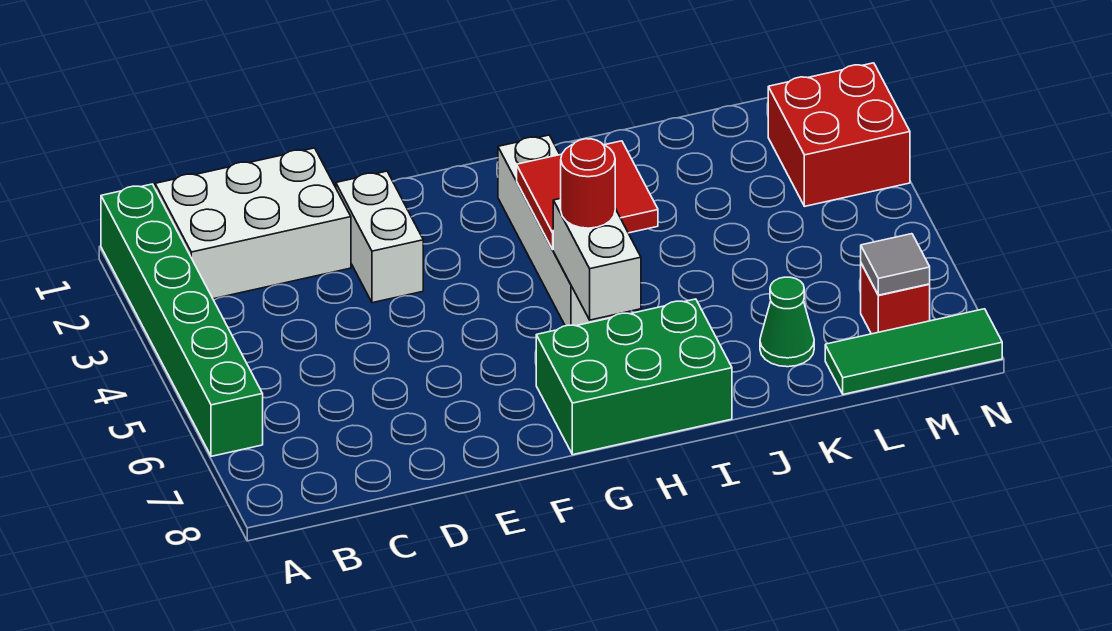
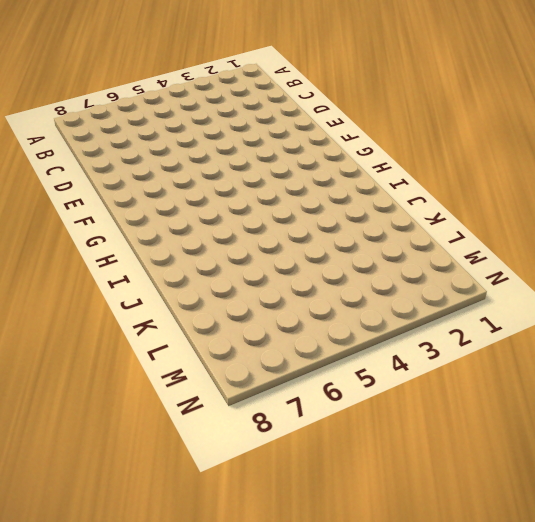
none -> green 1x6 brick [101,184,263,456]
none -> white 2x3 brick [155,148,351,299]
none -> white 1x2 brick [336,171,423,303]

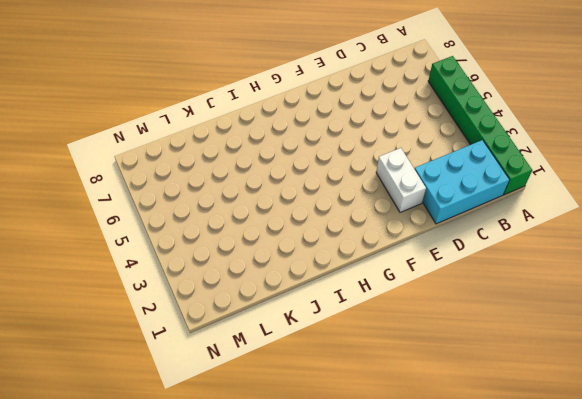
cyan 2x3 brick [415,140,510,224] -> white 2x3 brick [155,148,351,299]
none -> green 2x3 brick [536,299,732,455]
none -> white 1x4 brick [498,135,621,326]
none -> green 1x1 cone [760,277,814,367]

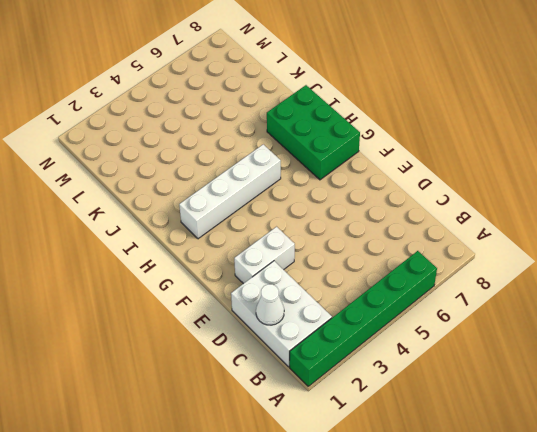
white 1x1 cone [256,284,284,325] -> none
none -> green 1x1 cone [760,277,814,367]
none -> green 1x3 tile [825,309,1002,394]
none -> red 2x2 brick [768,63,910,206]

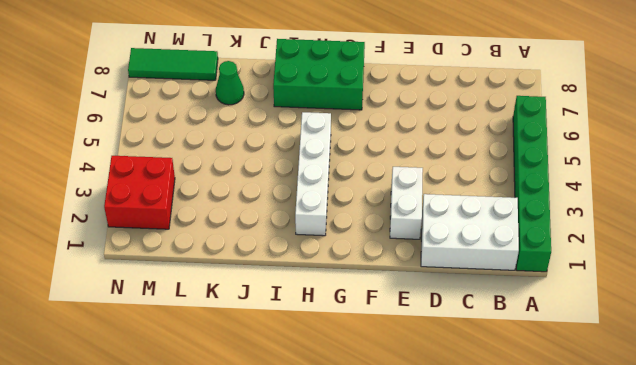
none -> red 1x1 brick [861,264,930,334]
none -> red 2x2 tile [517,141,658,249]
none -> white 1x2 brick [553,198,641,320]

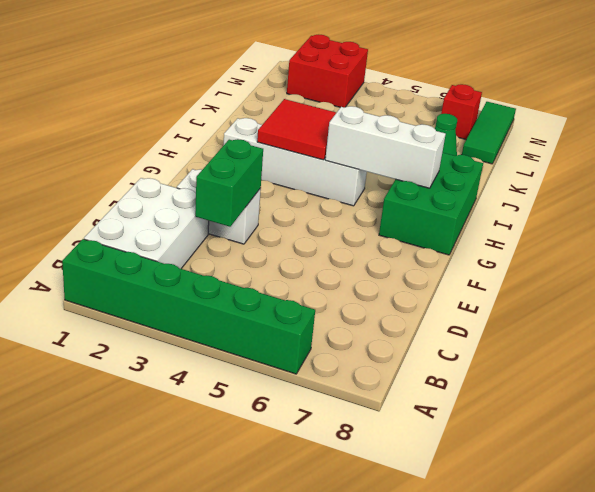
green 1x2 brick [195,139,263,227] -> none
white 1x3 brick [325,106,446,188] -> white 1x2 brick [553,198,641,320]
none -> grey 1x1 tile [861,234,930,295]
none -> red 1x1 round brick [561,139,615,228]

